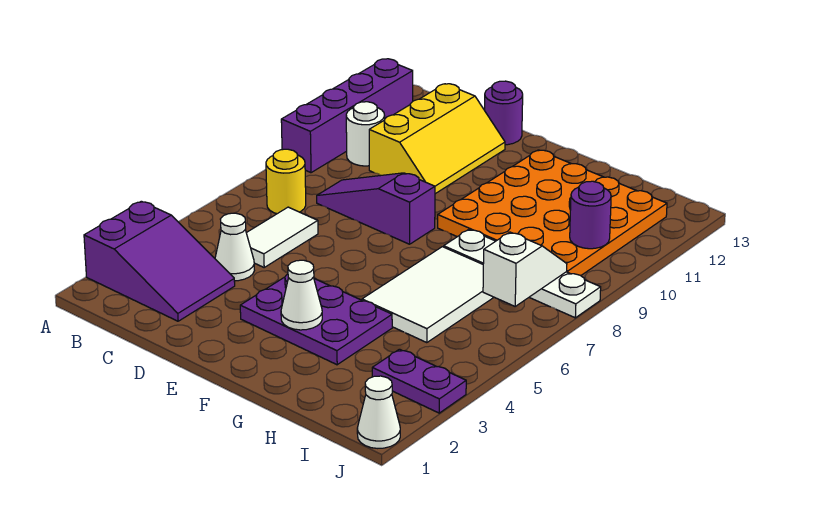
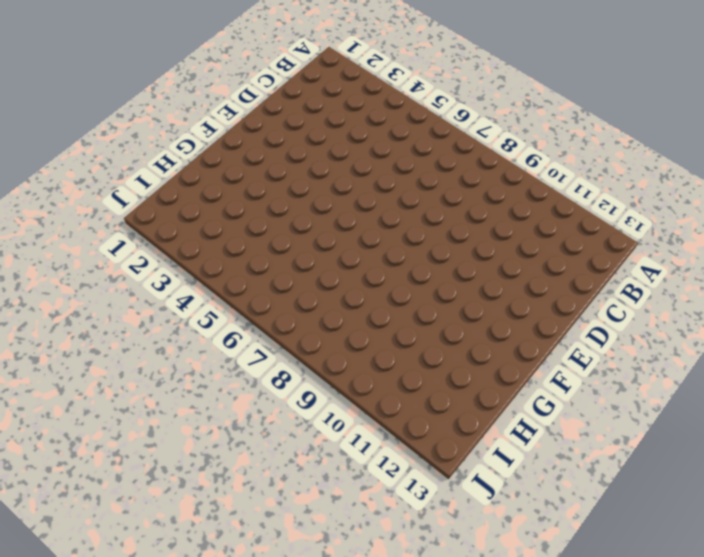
none -> purple 2x3 slope [84,201,235,321]
none -> purple 1x4 brick [281,59,413,173]
none -> yellow 1x1 round brick [266,149,306,214]

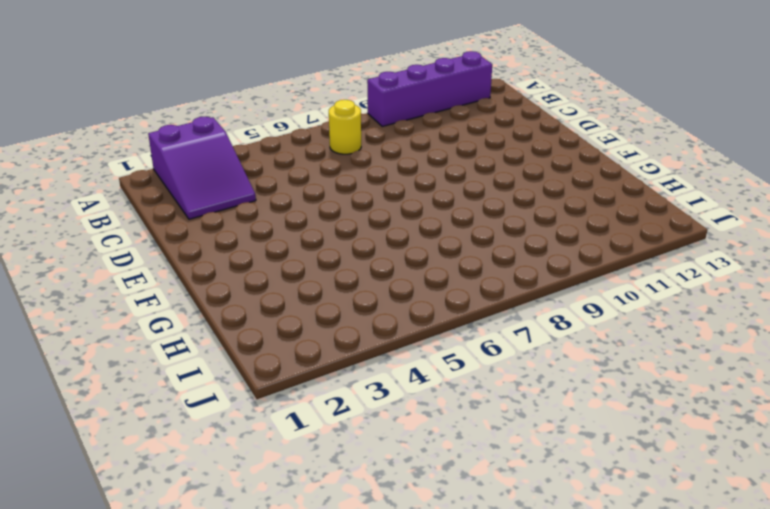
none -> white 1x1 round brick [346,102,385,166]
none -> white 1x1 cone [215,213,254,281]
none -> white 1x2 tile [247,207,318,267]

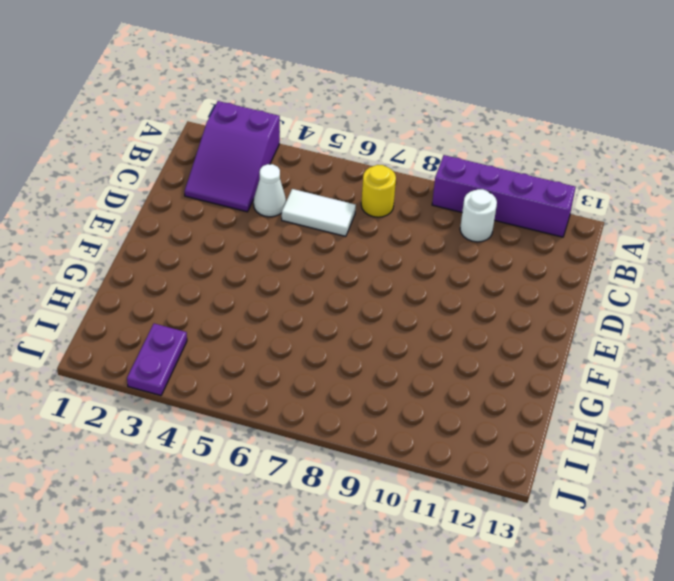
none -> purple 1x3 slope [317,173,435,244]
none -> yellow 2x3 slope [369,84,505,194]
none -> purple 1x1 round brick [485,81,523,145]

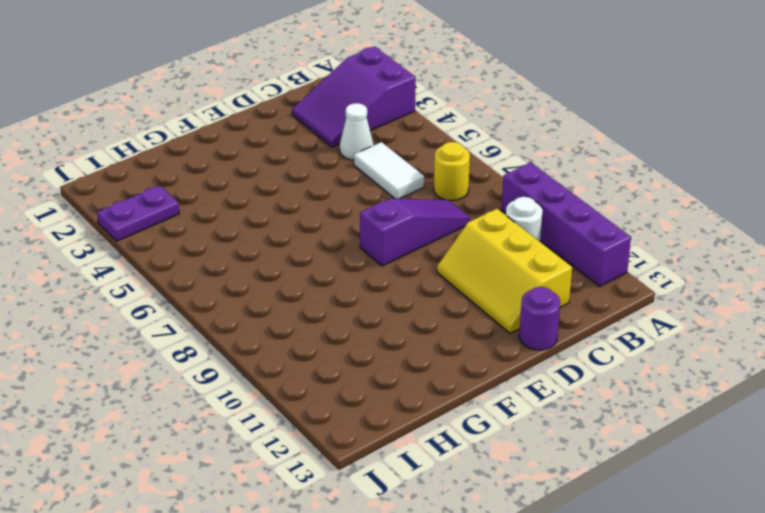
none -> purple 2x3 plate [240,274,392,365]
none -> orange 4x4 plate [438,150,667,276]
none -> white 2x3 tile [362,247,494,343]

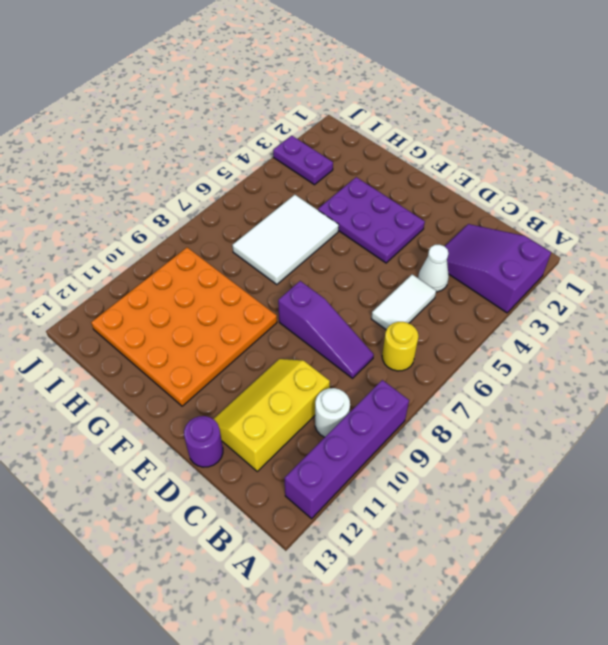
none -> white 1x4 plate [444,230,601,318]
none -> white 1x1 cone [357,376,400,448]
none -> white 1x1 cone [281,260,322,330]

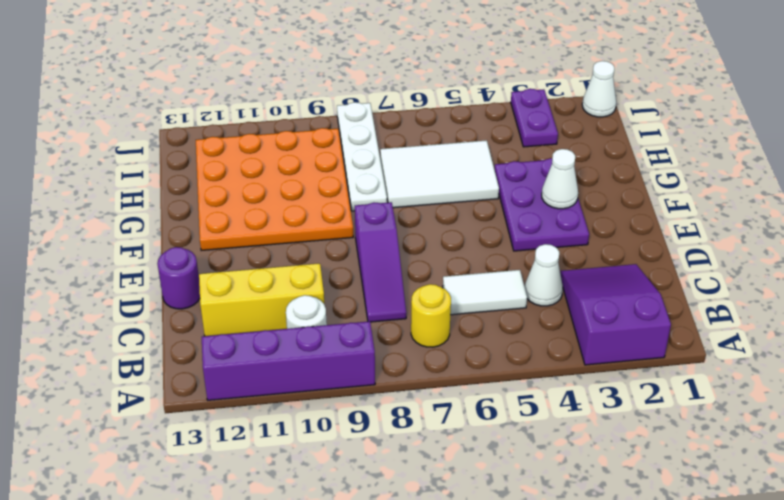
none -> white 1x2 slope [483,232,567,306]
none -> purple 1x1 round brick [570,181,611,249]

